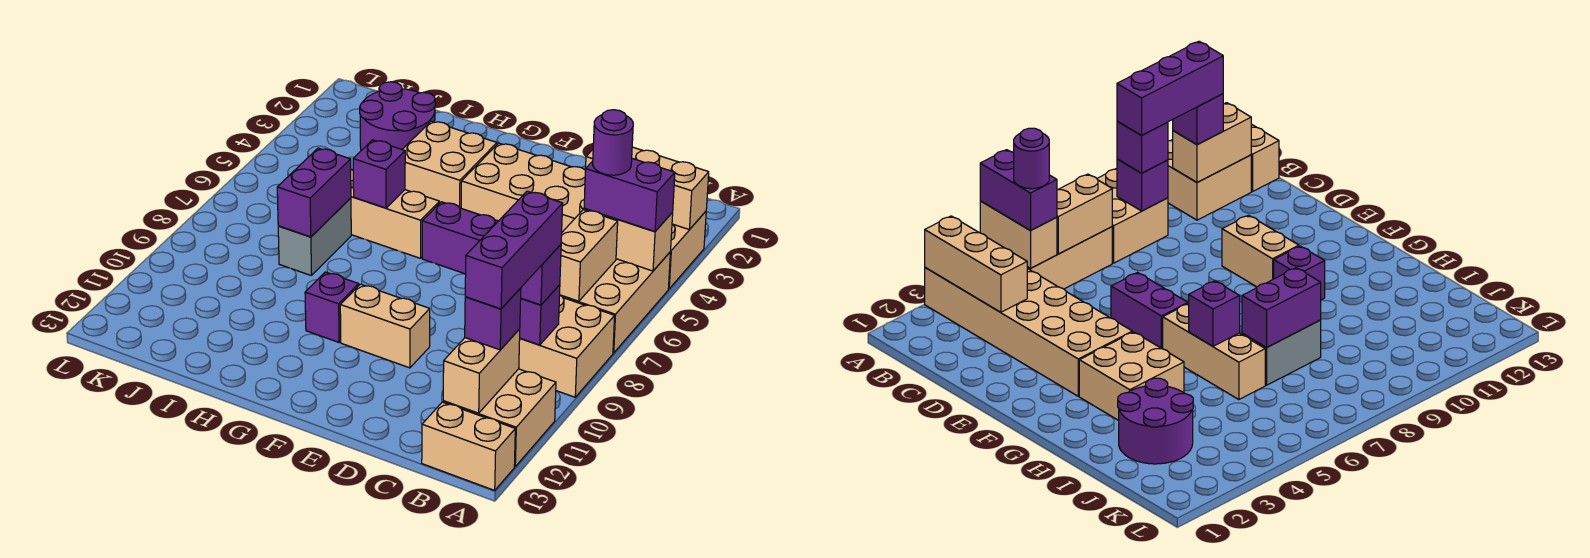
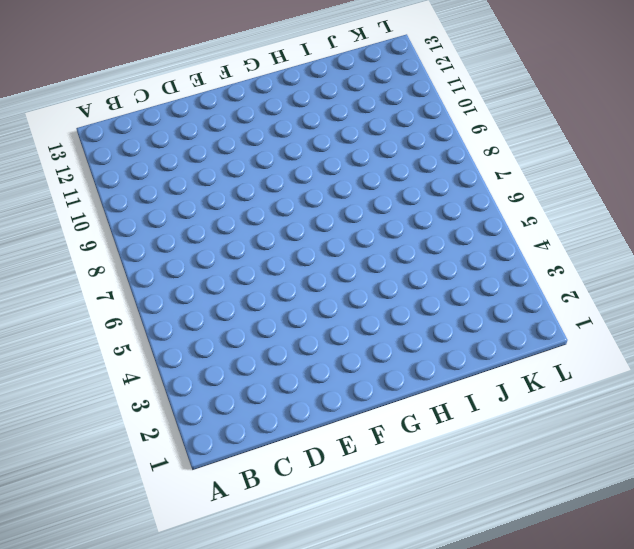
none -> tan 2x6 brick [461,143,706,289]
none -> tan 2x3 brick [562,252,670,353]
none -> tan 2x2 brick [519,295,615,397]

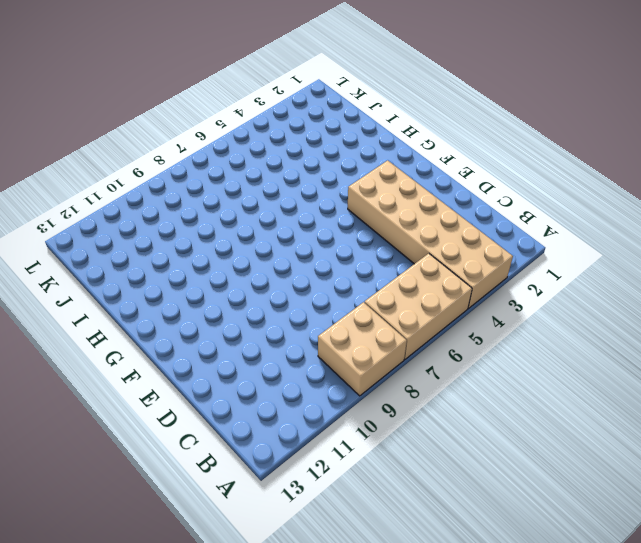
none -> tan 2x2 brick [443,369,556,466]
none -> tan 1x2 brick [422,402,515,490]
none -> purple 1x2 brick [422,202,498,274]

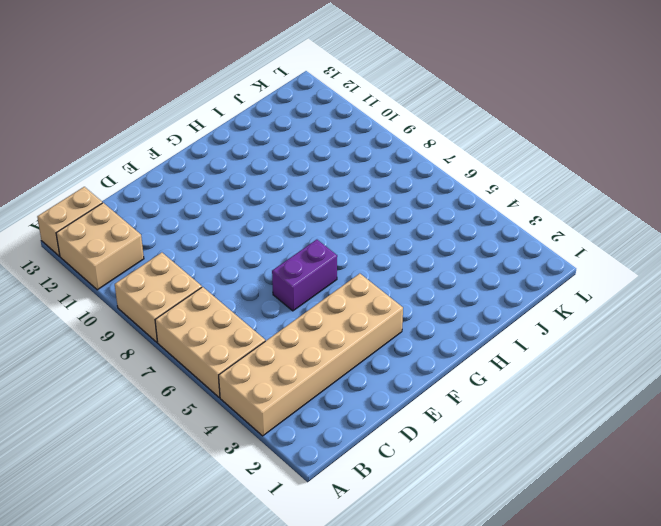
none -> tan 1x2 brick [340,284,430,368]
none -> tan 2x2 brick [402,121,497,208]
none -> tan 1x3 brick [351,169,439,258]

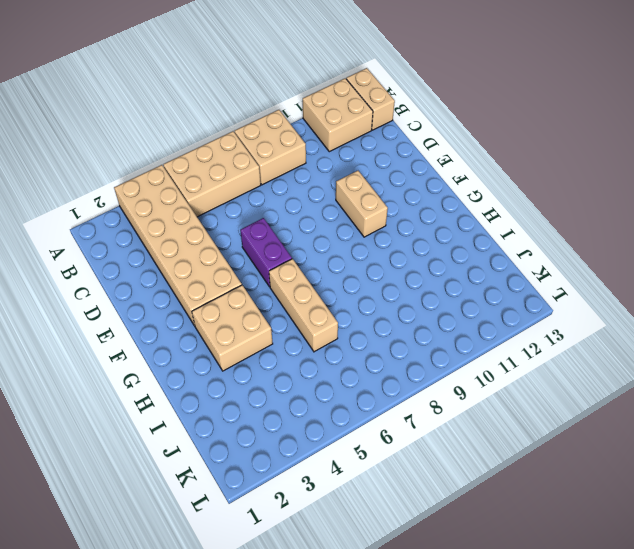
none -> purple 1x1 brick [305,272,359,342]
none -> purple 2x2 round brick [360,82,435,150]
none -> grey 1x2 brick [278,198,351,276]

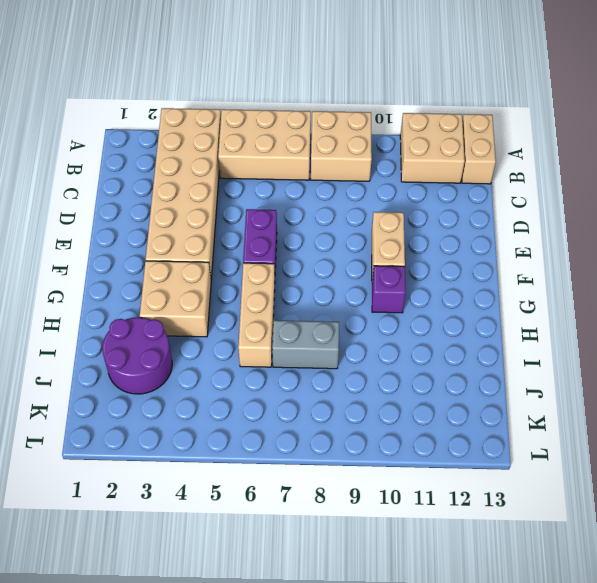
none -> tan 1x3 brick [585,147,709,230]
none -> tan 1x2 brick [584,208,673,271]
none -> tan 1x2 brick [560,210,618,301]

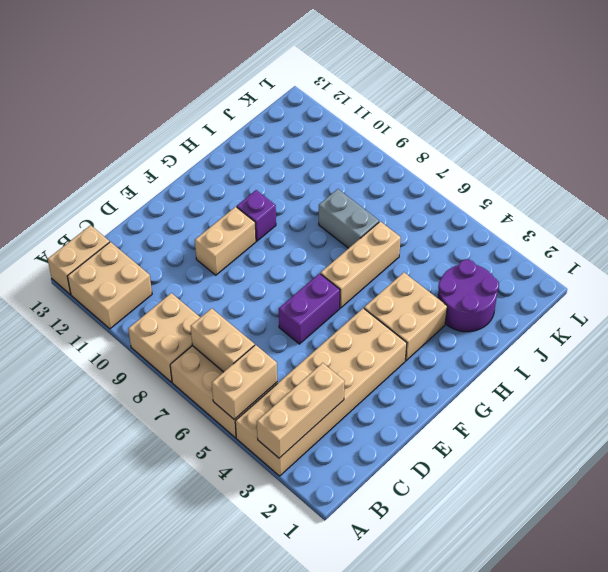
none -> purple 1x1 brick [520,285,560,345]
none -> tan 1x2 brick [443,329,520,413]
none -> purple 1x1 brick [353,140,405,208]

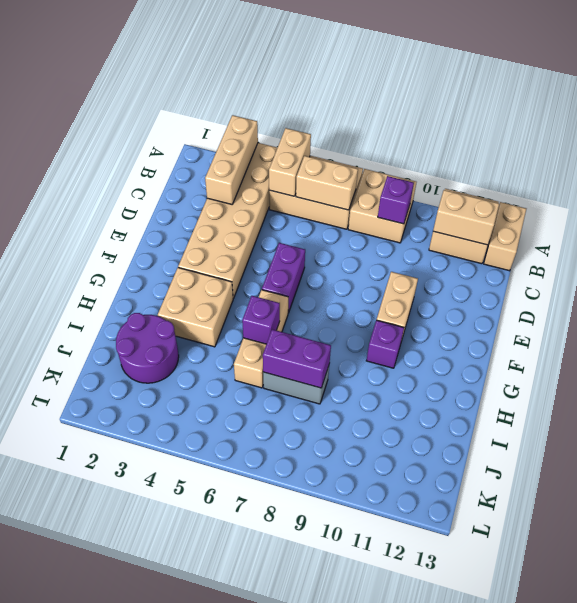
none -> purple 1x2 brick [584,159,675,232]
none -> purple 1x1 brick [521,245,561,305]
none -> purple 1x1 brick [465,288,521,350]

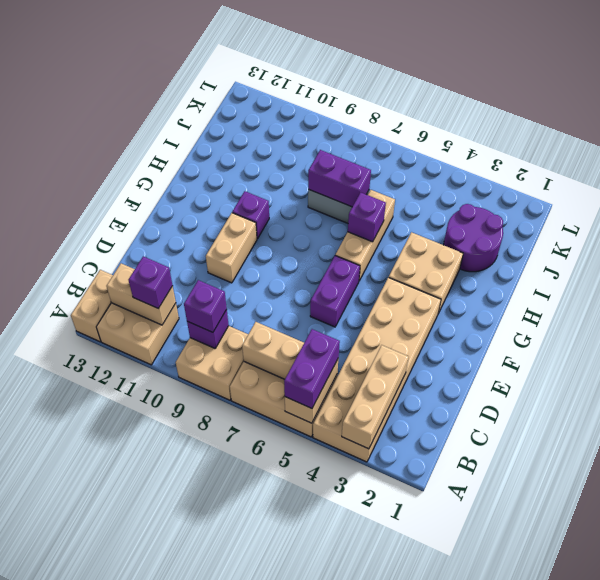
none -> purple 1x1 round brick [593,110,633,175]
none -> purple 1x3 brick [465,191,563,309]

